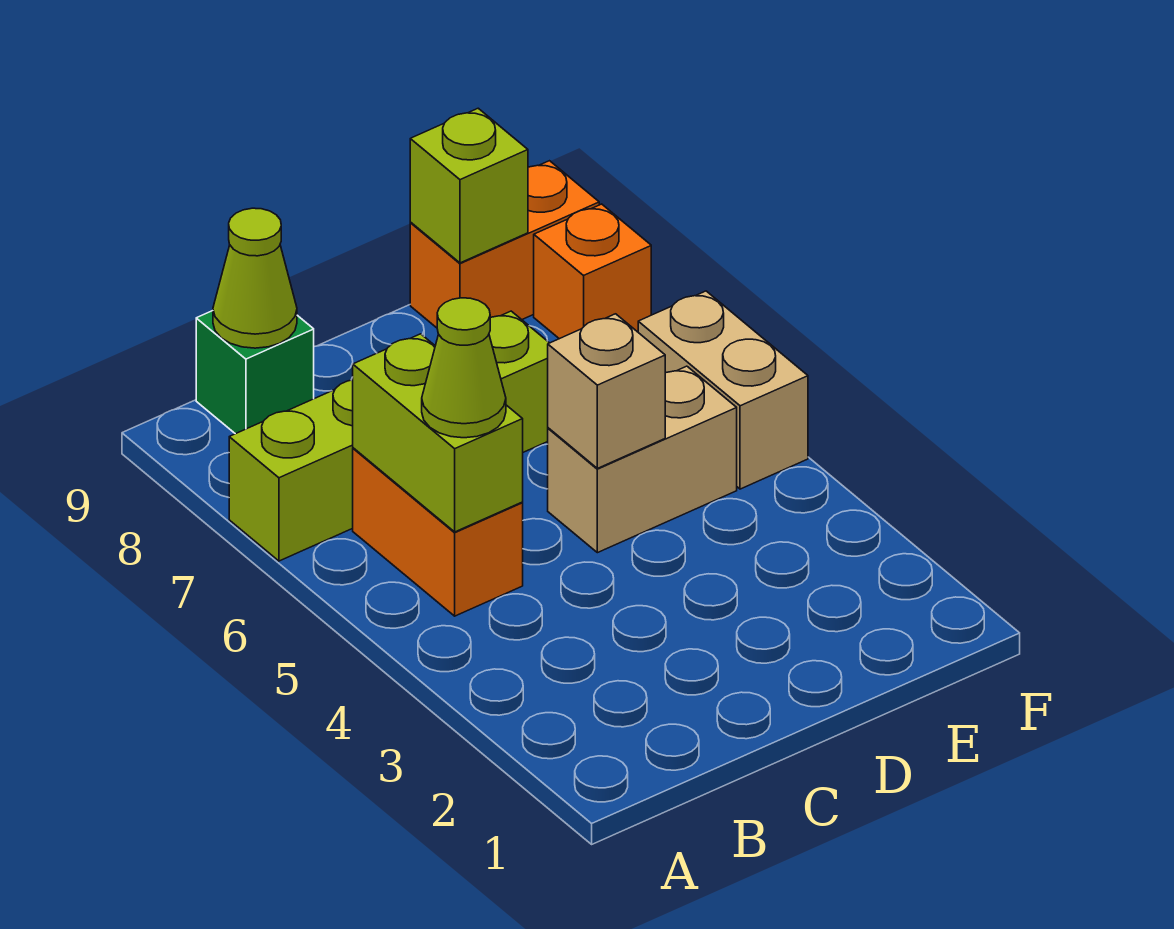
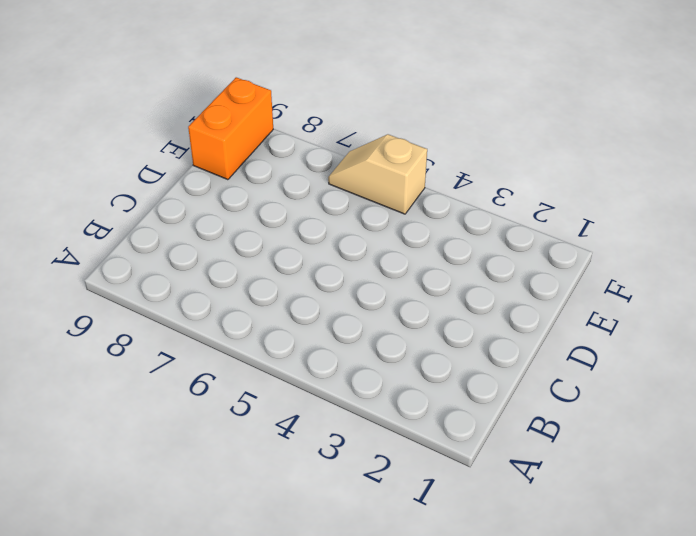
tan 1x2 slope [328,134,427,214] -> tan 1x2 brick [638,291,808,489]
none -> lime 1x4 brick [229,311,549,561]
none -> orange 1x2 brick [353,448,523,616]
none -> green 1x1 brick [196,311,314,434]

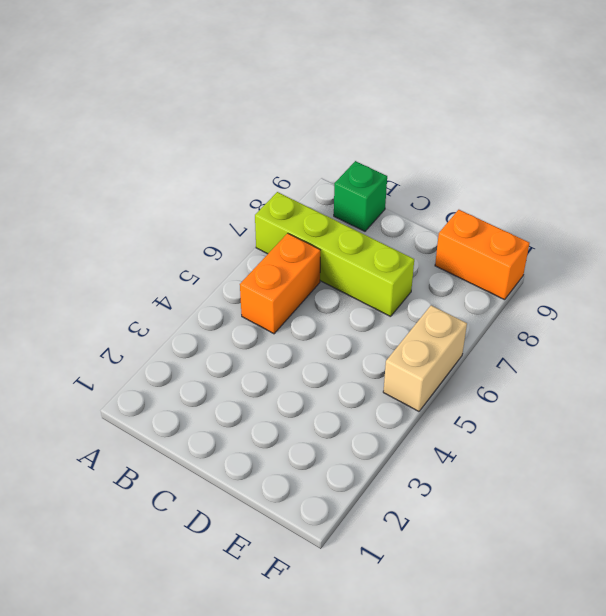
none -> tan 1x2 brick [548,366,737,553]
none -> orange 1x1 brick [534,204,651,339]
none -> lime 1x2 brick [353,334,523,532]

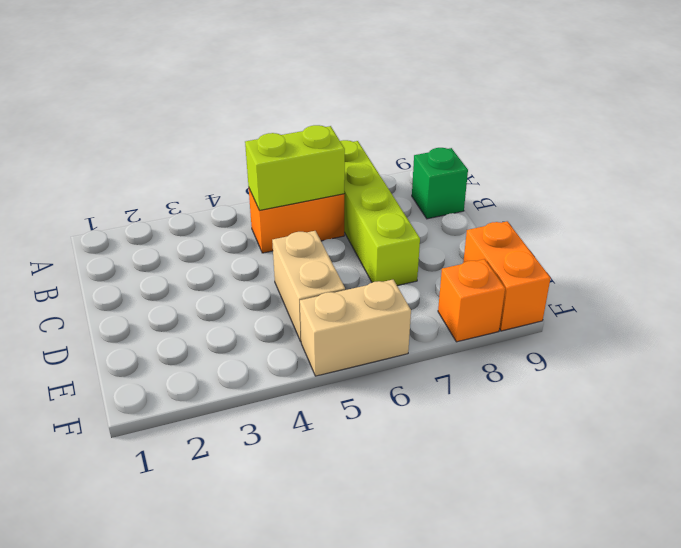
none -> lime 1x1 cone [213,208,297,348]
none -> tan 1x1 brick [548,314,665,468]
none -> lime 1x1 brick [410,108,528,263]

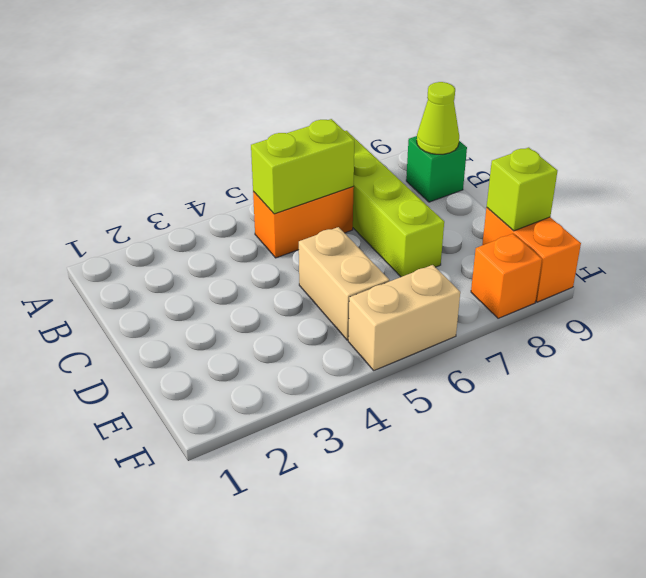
none -> tan 1x1 brick [548,314,665,468]
none -> lime 1x1 cone [422,298,506,438]

